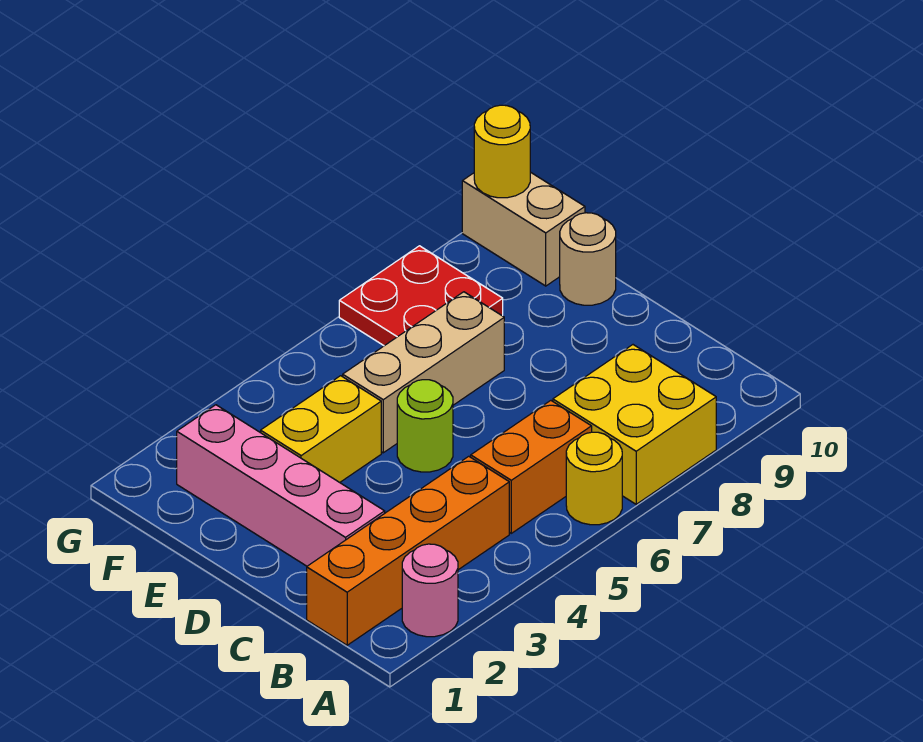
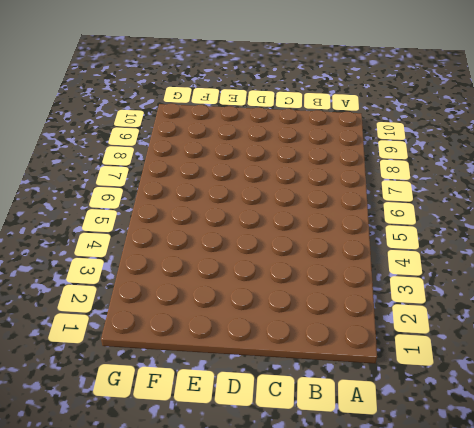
none -> pink 1x1 round brick [402,544,458,637]
none -> yellow 1x1 round brick [566,432,622,525]
none -> yellow 2x2 brick [553,345,716,504]

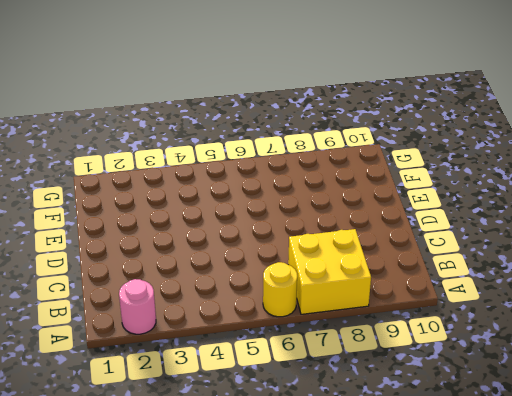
none -> orange 1x4 brick [307,456,509,645]
none -> orange 1x2 brick [471,401,592,533]
none -> pink 1x4 brick [177,405,385,566]

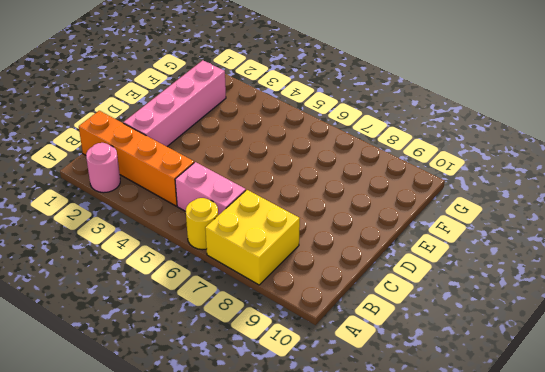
pink 1x2 brick [175,162,246,215] -> orange 1x2 brick [471,401,592,533]
none -> lime 1x1 round brick [397,380,453,472]
none -> yellow 1x2 brick [261,376,381,482]
none -> tan 1x3 brick [343,292,504,453]

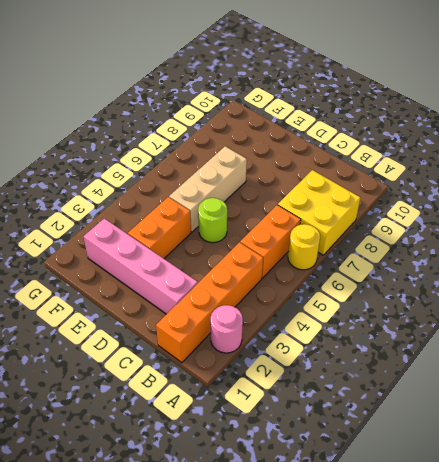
orange 1x2 brick [128,197,191,259] -> yellow 1x2 brick [261,376,381,482]
none -> tan 1x1 round brick [560,213,616,305]
none -> red 2x2 plate [339,246,503,346]
none -> tan 1x2 brick [462,172,585,286]

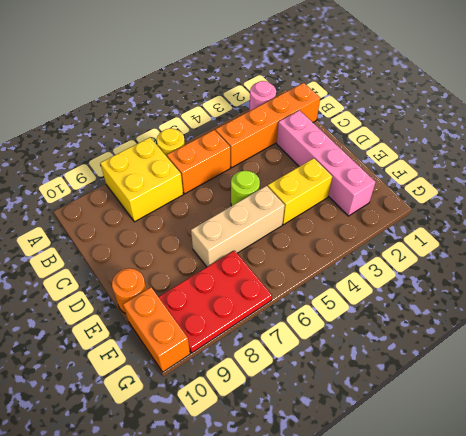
orange 1x1 round brick [112,268,147,313] -> tan 1x1 round brick [560,213,616,305]
red 2x3 plate [159,251,272,353] -> red 2x2 plate [339,246,503,346]
orange 1x2 brick [123,287,190,372] -> tan 1x2 brick [462,172,585,286]
none -> yellow 1x1 round brick [474,105,530,198]

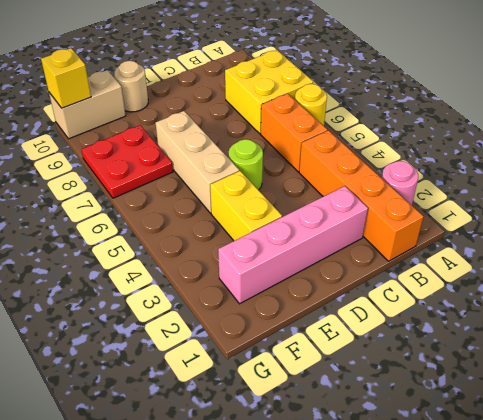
yellow 1x1 brick [41,48,91,108] -> yellow 1x1 round brick [474,105,530,198]

